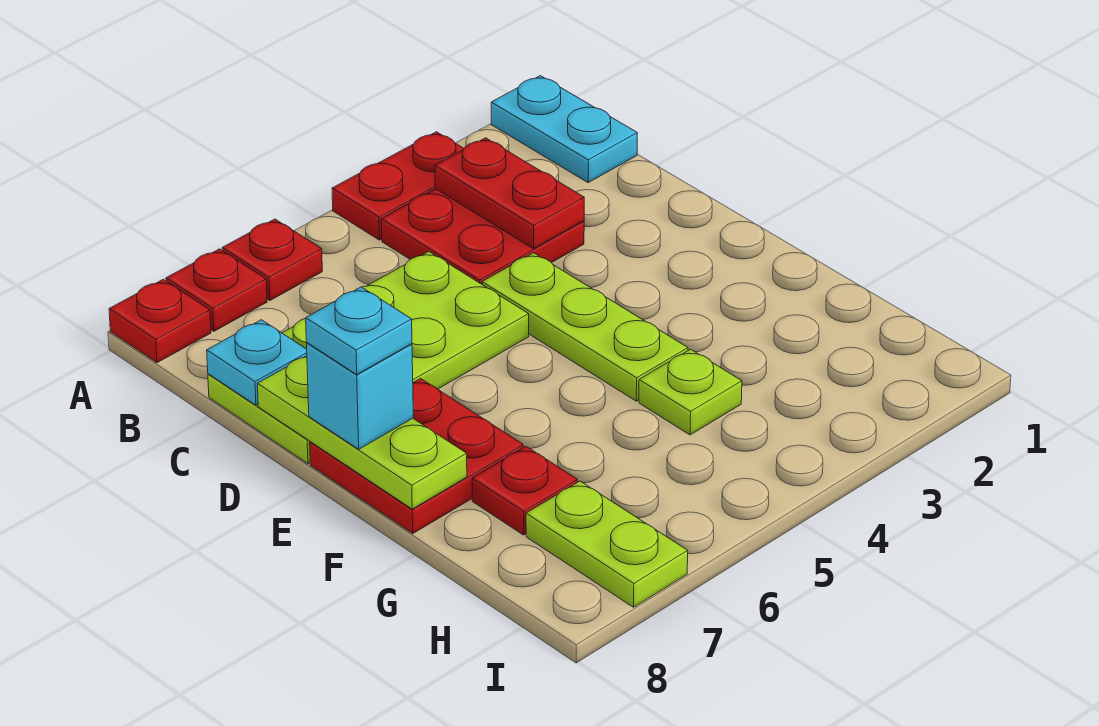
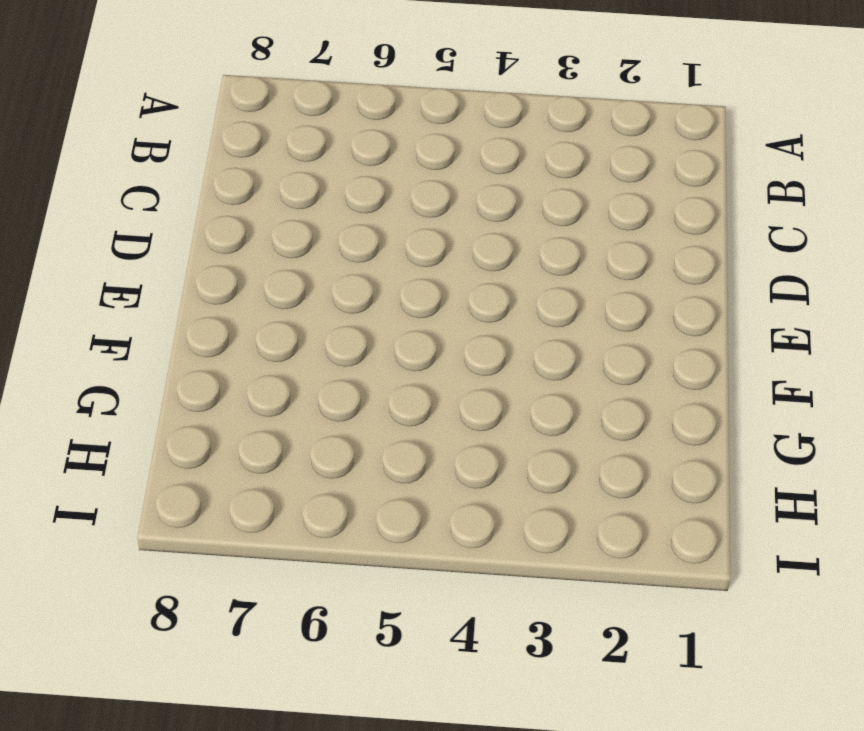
none -> cyan 1x2 plate [491,76,637,183]
none -> red 1x2 plate [332,132,464,240]
none -> red 1x1 plate [222,219,322,300]

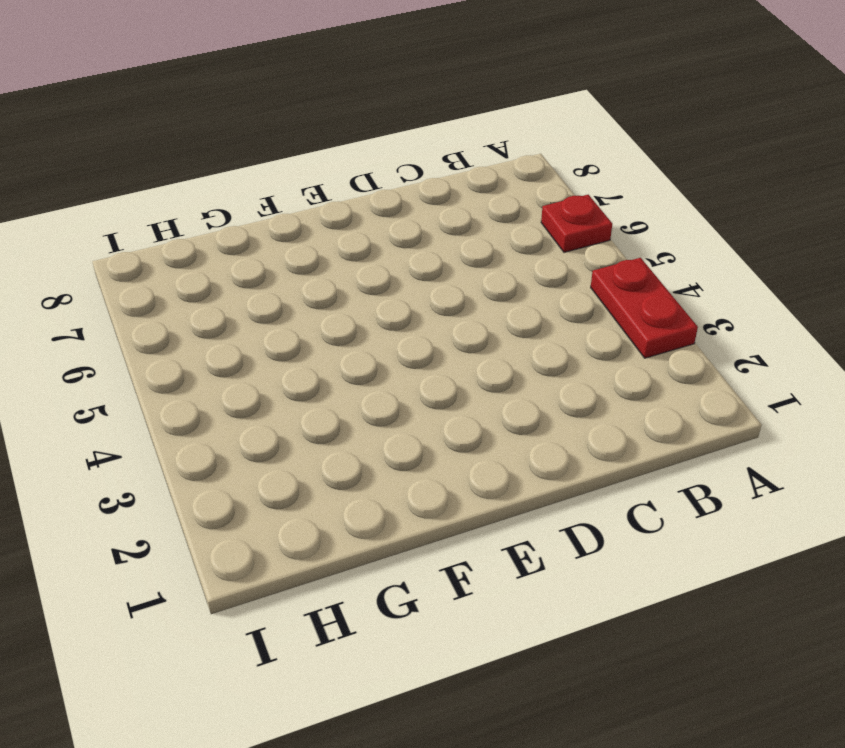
none -> cyan 1x2 plate [491,76,637,183]
none -> red 1x1 plate [166,249,267,331]
none -> red 1x1 plate [109,279,211,363]

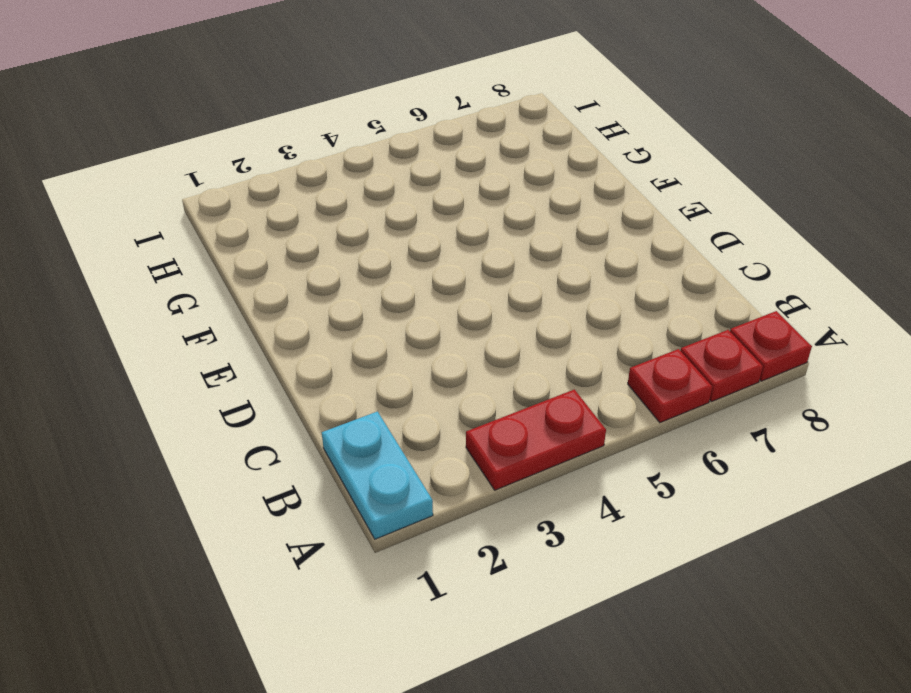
none -> red 2x2 plate [381,189,584,284]
none -> lime 2x4 plate [208,252,529,464]
none -> lime 1x3 plate [482,253,688,401]

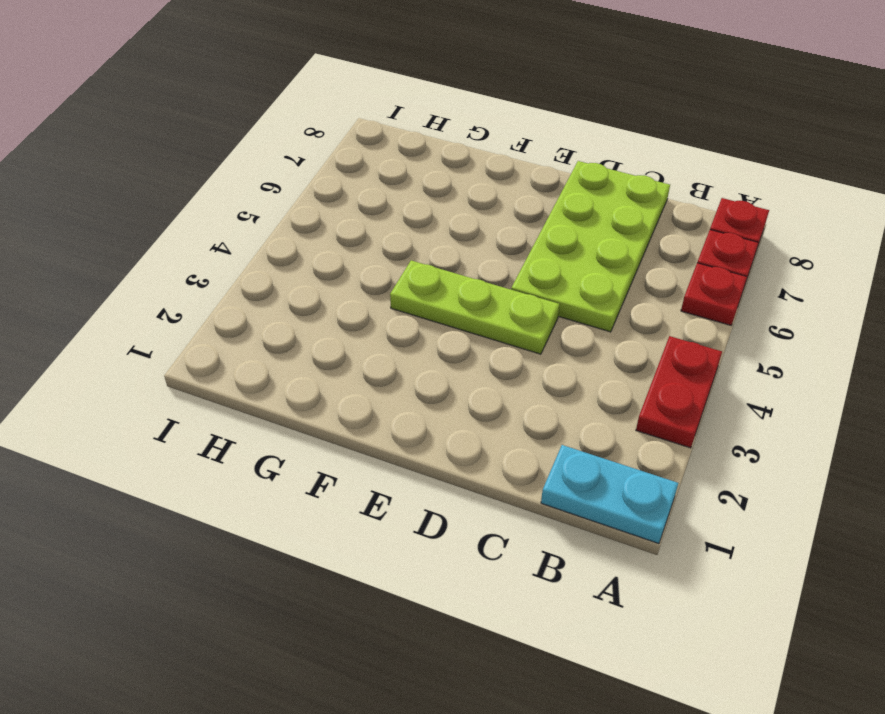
none -> red 2x2 plate [381,189,584,284]
none -> red 2x2 plate [310,378,523,533]
none -> lime 1x1 plate [639,349,742,435]

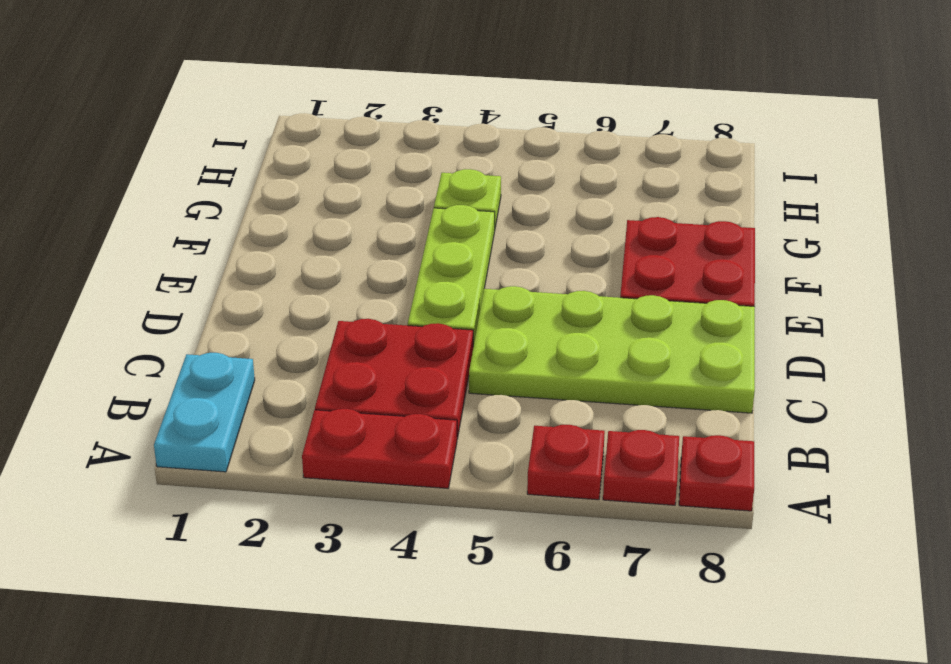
none -> red 1x1 plate [472,447,577,535]
none -> lime 1x2 plate [526,481,688,607]
none -> red 1x2 plate [435,138,584,249]

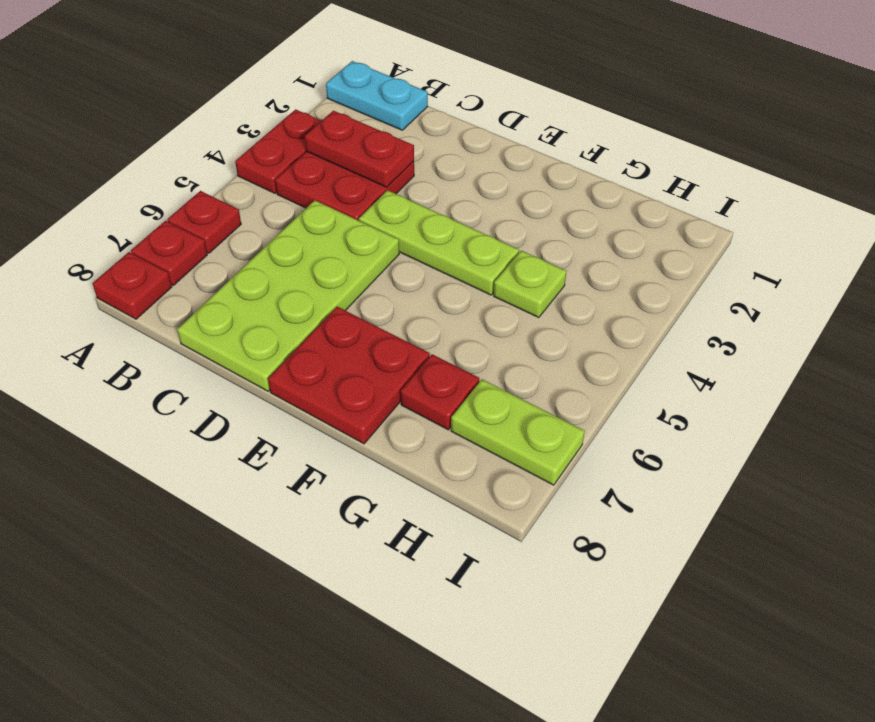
none -> cyan 1x1 plate [207,320,307,405]
none -> lime 1x3 plate [257,356,467,509]
none -> cyan 1x1 brick [307,343,413,449]

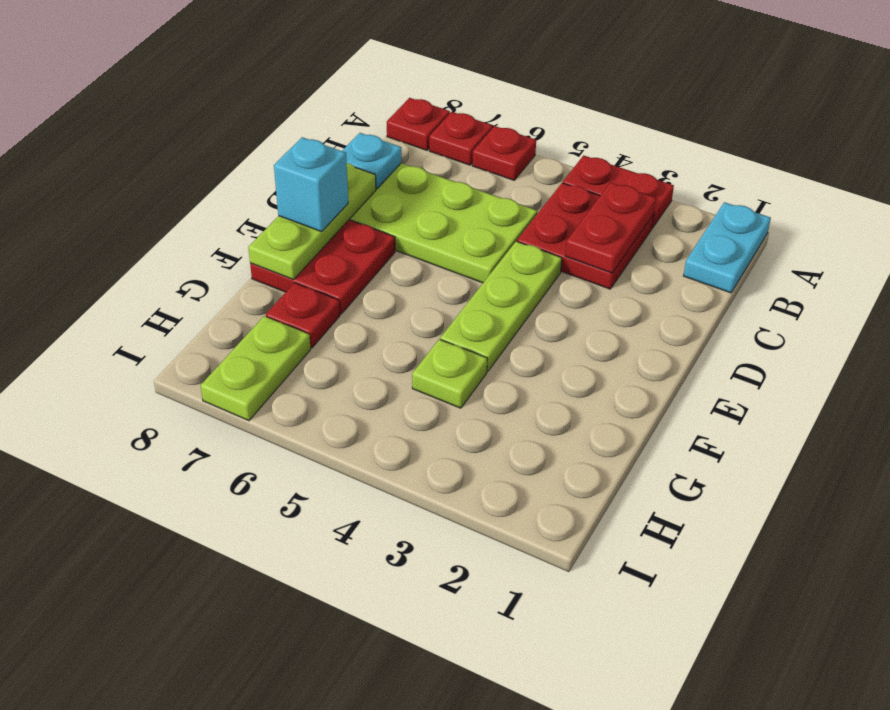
none -> cyan 1x1 plate [306,287,412,374]

